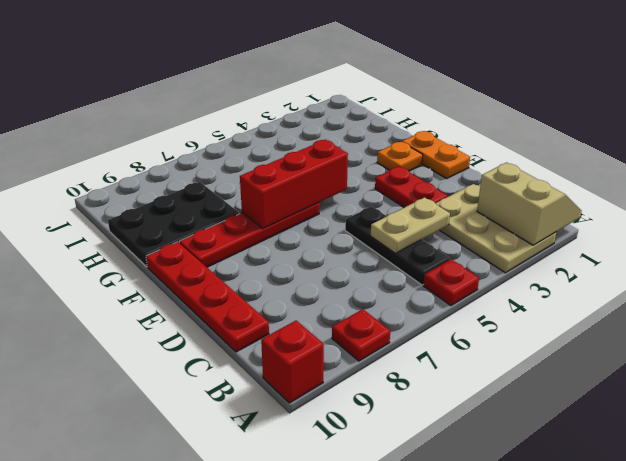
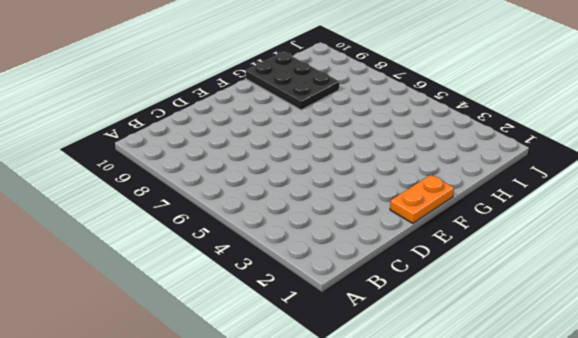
none -> tan 2x3 plate [436,184,556,273]
none -> red 1x1 plate [423,259,479,305]
none -> red 1x1 plate [332,309,390,361]

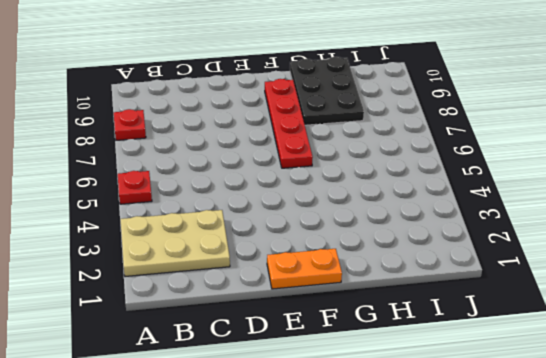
none -> red 1x1 brick [261,321,324,403]
none -> black 1x3 plate [345,206,450,285]
none -> red 1x4 plate [146,242,269,352]

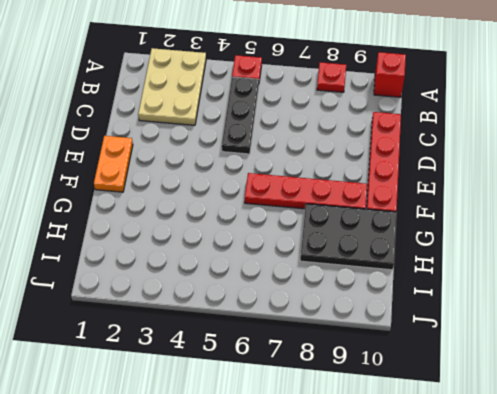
none -> red 1x2 plate [375,166,448,207]
none -> orange 1x1 plate [377,142,423,171]
none -> tan 2x2 slope [477,163,582,245]

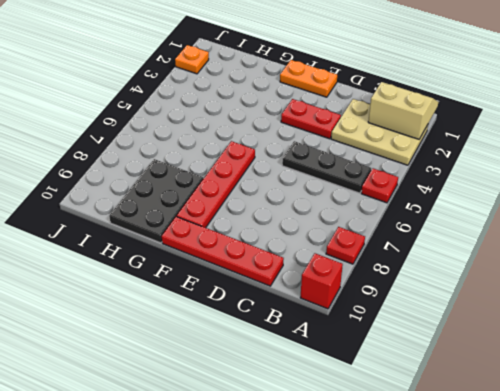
orange 1x1 plate [175,45,209,74] -> orange 1x1 plate moved to [377,142,423,171]
none -> tan 1x2 plate [371,197,450,253]
none -> red 1x3 brick [240,140,348,228]

